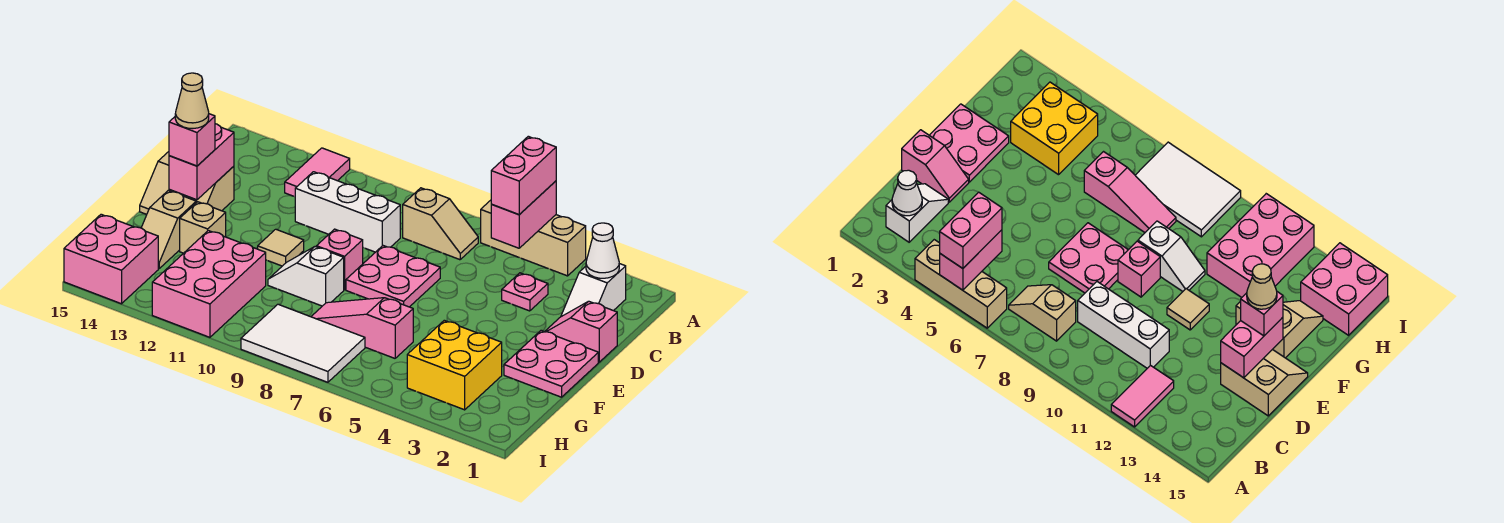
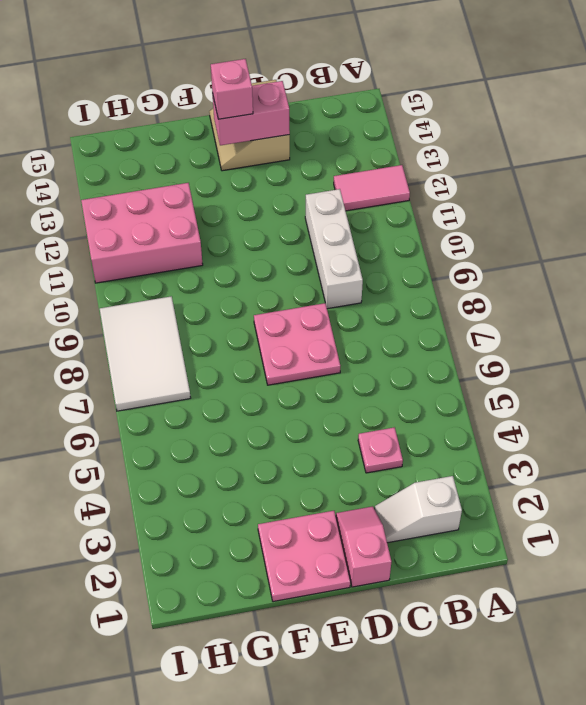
none -> tan 1x3 brick [481,200,586,276]
none -> tan 1x2 slope [403,188,478,260]
none -> pink 1x1 brick [317,229,363,290]

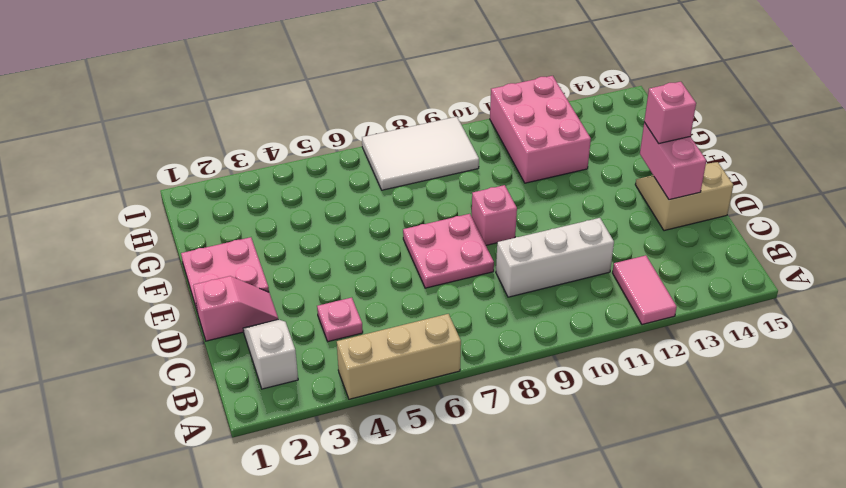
none -> tan 1x2 slope [403,188,478,260]
none -> tan 1x1 tile [258,229,304,266]
none -> white 1x2 slope [268,247,344,306]

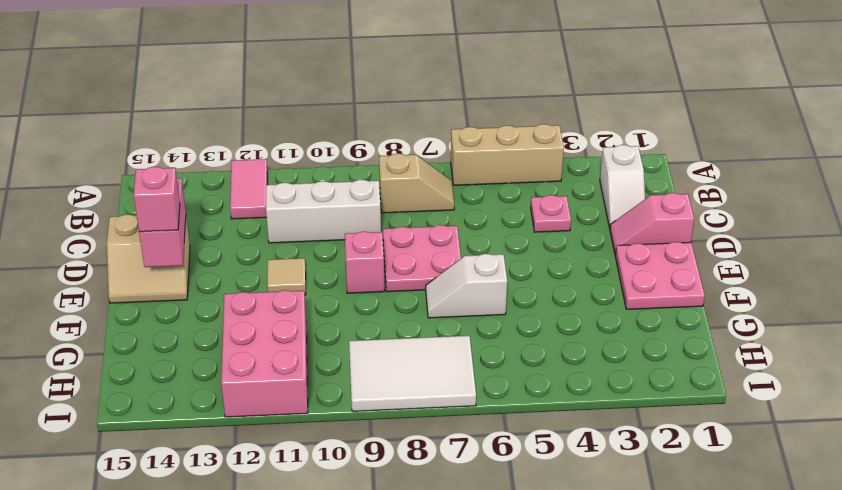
white 1x2 slope [426,254,507,318] -> white 1x2 slope moved to [268,247,344,306]
none -> tan 1x1 brick [180,202,226,253]
none -> tan 1x2 slope [141,191,196,268]
none -> yellow 2x2 brick [407,320,502,410]

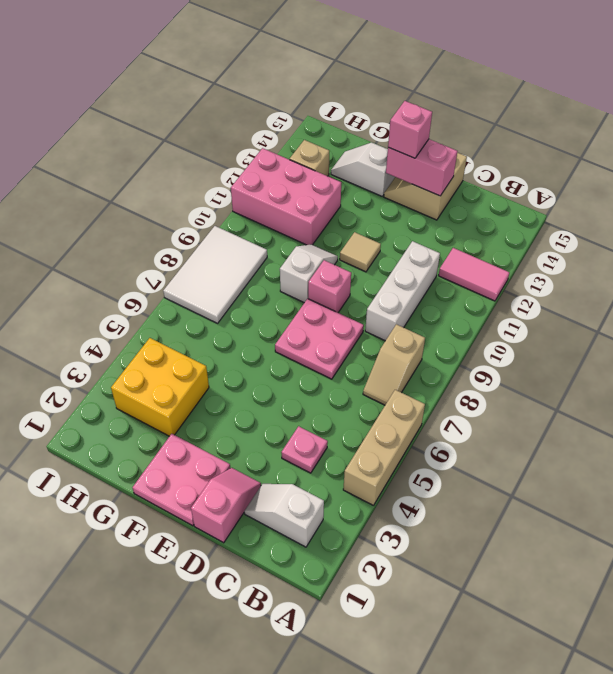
white 1x2 slope [331,143,395,196] -> tan 1x2 slope [141,191,196,268]
tan 1x1 brick [290,140,329,176] -> tan 1x1 brick moved to [180,202,226,253]
none -> pink 1x3 slope [311,298,413,358]
none -> pink 2x2 brick [64,214,158,304]
none -> pink 1x2 brick [491,181,556,248]

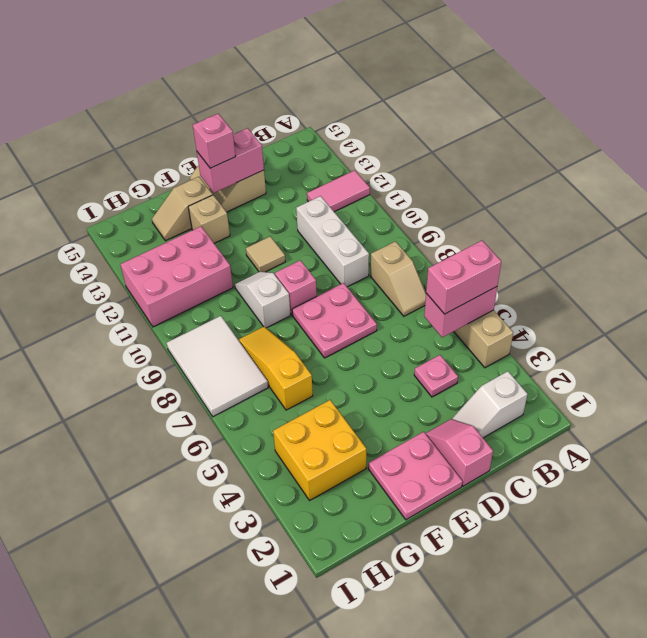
yellow 1x3 slope [238,327,313,410] -> pink 1x3 slope [311,298,413,358]
none -> pink 2x2 brick [64,214,158,304]
none -> white 1x1 cone [586,223,619,278]
none -> tan 1x1 cone [175,73,209,129]

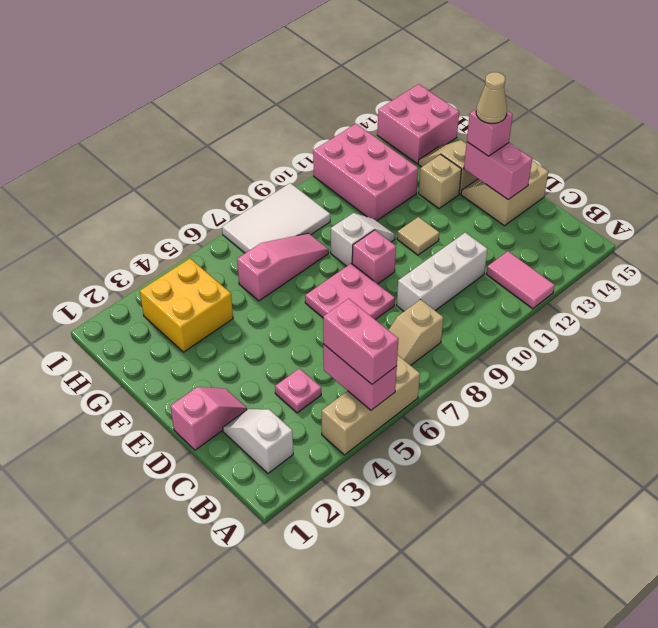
none -> pink 2x2 plate [504,331,598,397]
none -> white 1x1 cone [586,223,619,278]

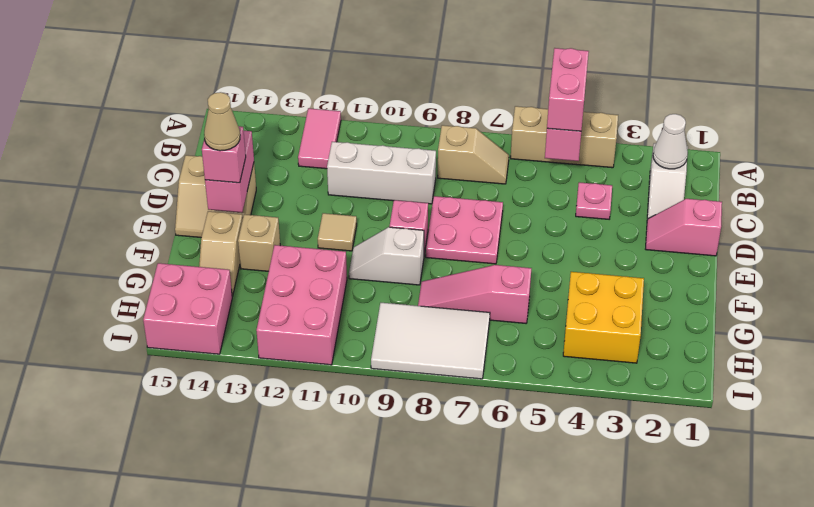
none -> pink 2x2 plate [504,331,598,397]

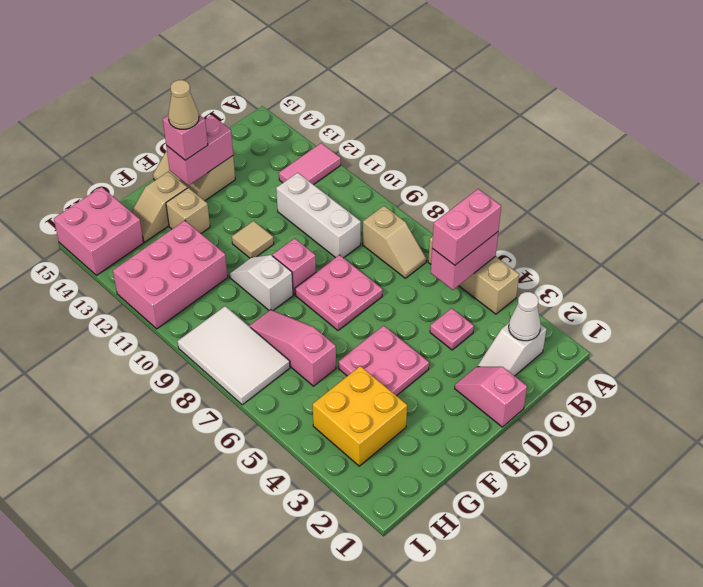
pink 2x2 plate [338,326,429,396] -> pink 2x2 plate moved to [504,331,598,397]

